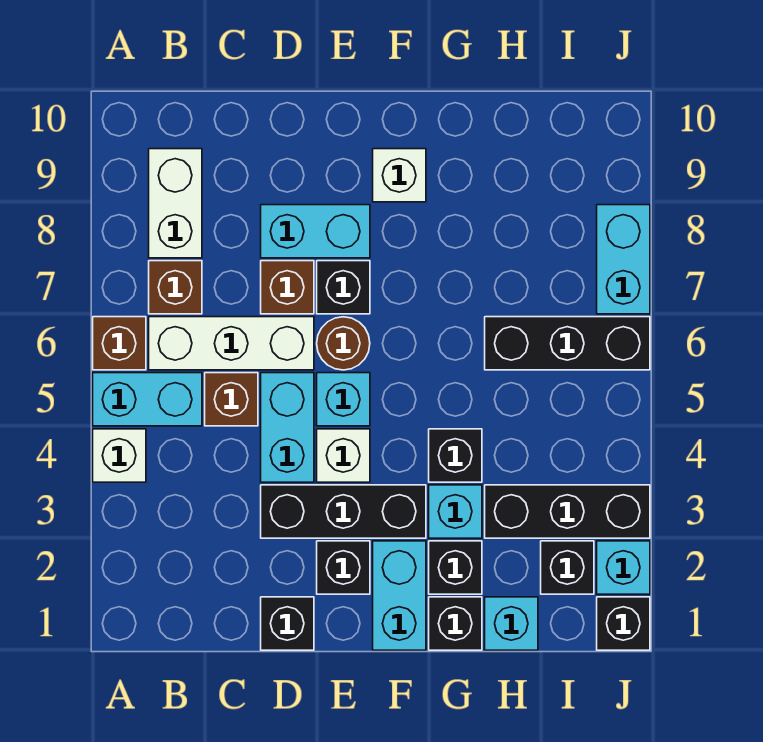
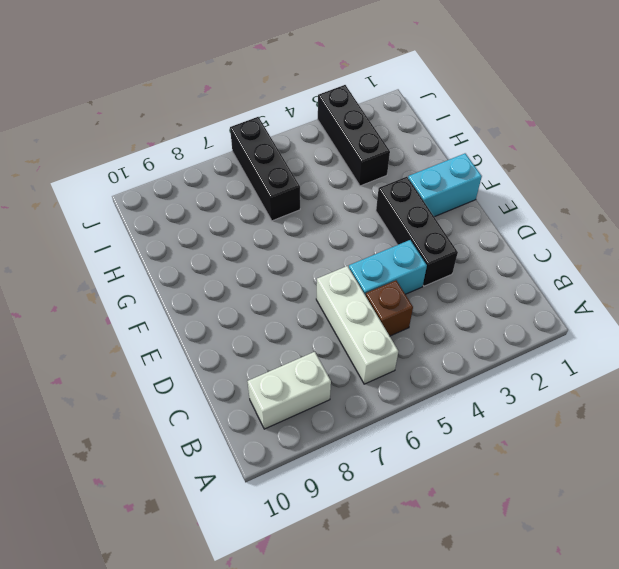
none -> white 1x1 brick [93,429,146,482]
none -> cyan 1x2 brick [93,373,202,426]
none -> brown 1x1 brick [93,317,146,370]
none -> brown 1x1 brick [149,261,202,314]

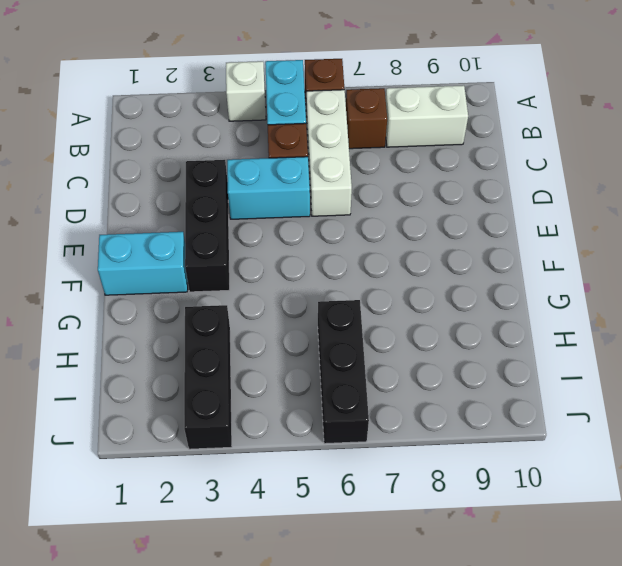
none -> black 1x1 brick [261,597,314,650]
none -> brown 1x1 brick [261,261,314,314]
none -> cyan 1x2 brick [261,205,370,258]
none -> black 1x1 brick [317,541,370,594]

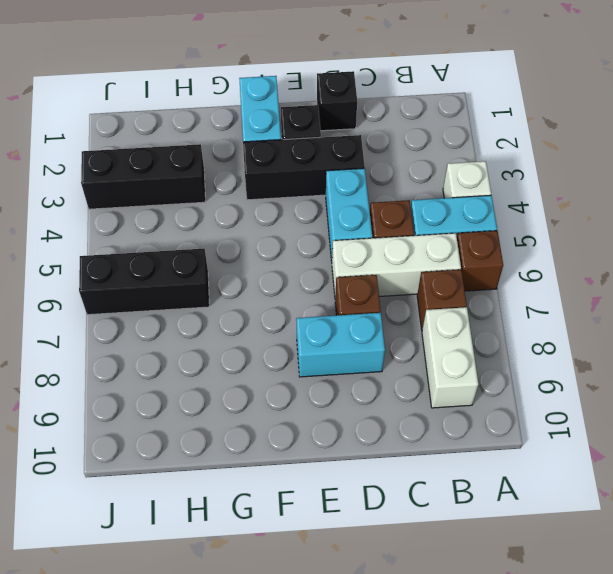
none -> white 1x1 brick [317,429,370,482]
none -> cyan 1x1 brick [317,373,370,426]
none -> brown 1x1 round brick [317,317,370,370]
none -> black 1x1 brick [317,261,370,314]

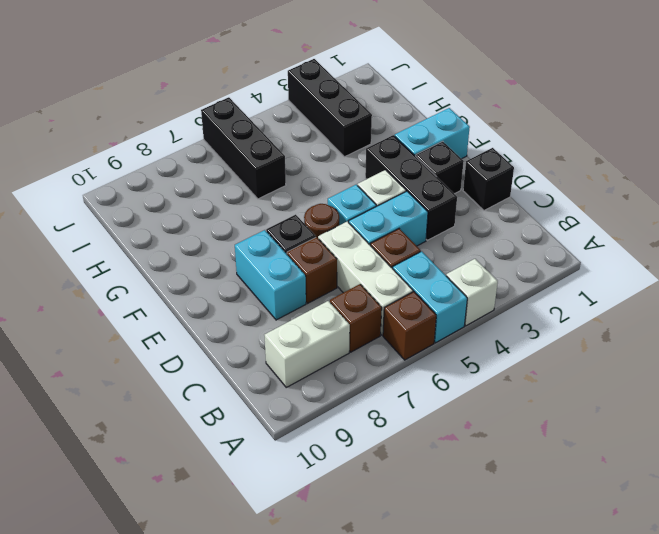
none -> white 1x1 brick [373,149,426,202]
none -> black 1x1 brick [429,597,482,650]
none -> black 1x1 brick [429,541,482,594]
none -> cyan 1x1 brick [429,485,482,538]

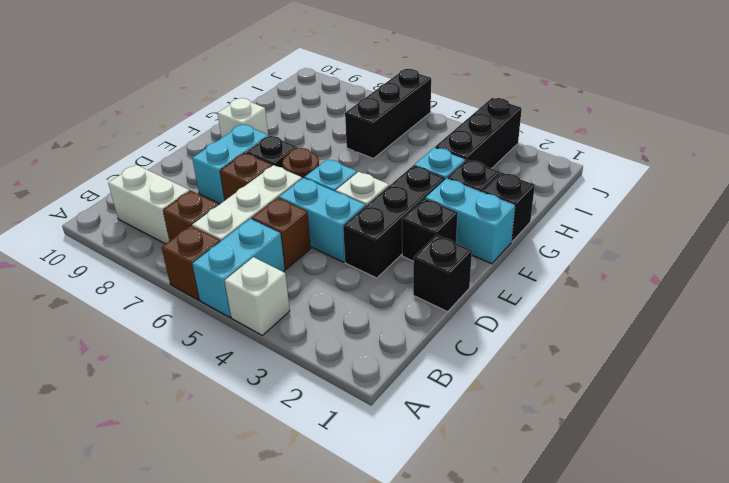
none -> black 1x1 brick [429,429,482,482]
none -> cyan 1x1 brick [485,597,538,650]
none -> black 1x1 brick [541,541,594,594]
none -> black 1x1 brick [597,597,650,650]

